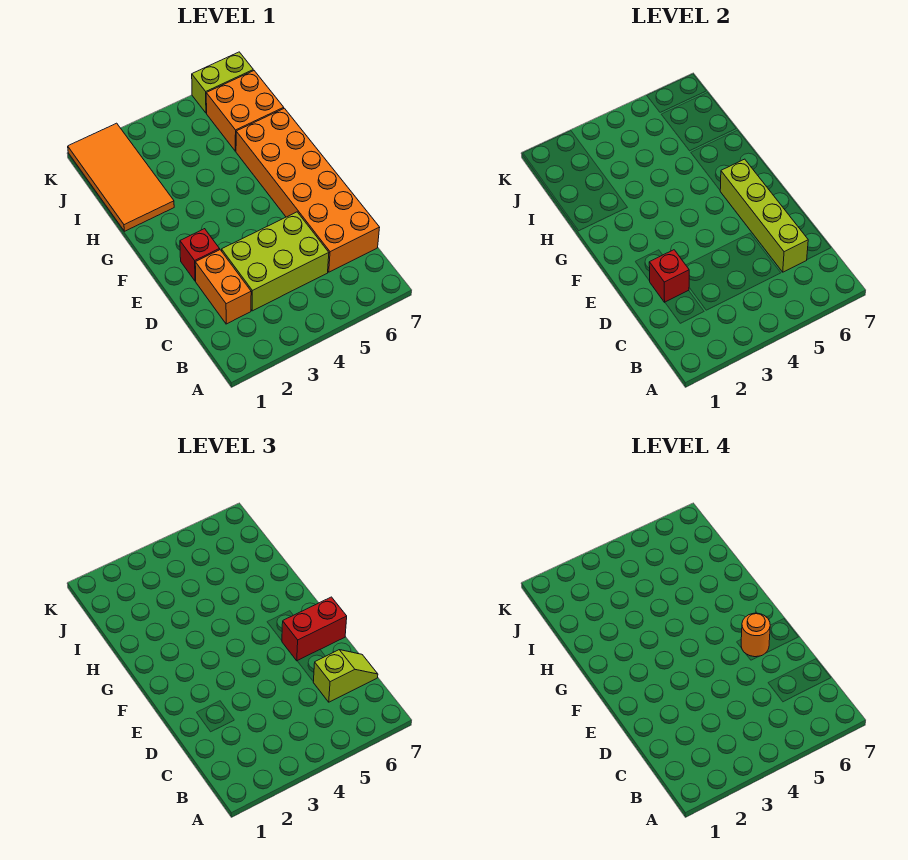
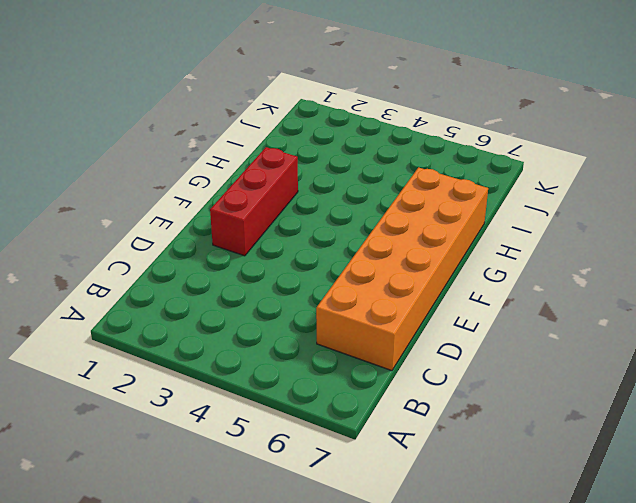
red 1x3 brick [210,147,298,256] -> red 1x1 brick [180,229,220,281]
none -> orange 1x2 brick [195,250,251,324]
none -> lime 2x3 brick [222,212,329,311]
none -> orange 2x4 tile [68,123,174,231]

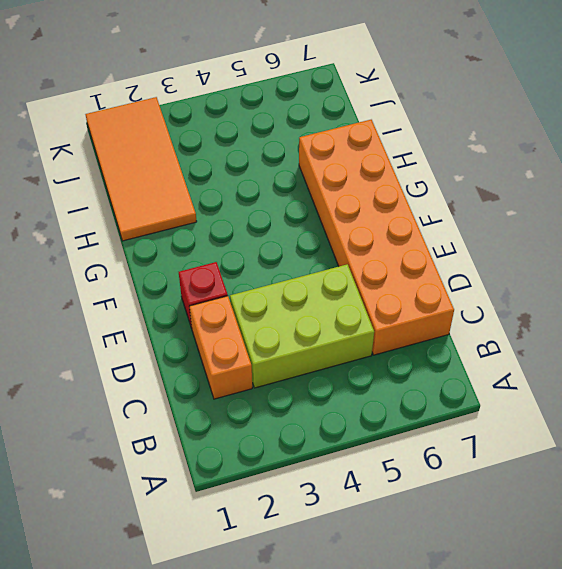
none -> orange 2x2 brick [206,71,284,151]
none -> lime 1x2 brick [192,52,253,113]
none -> lime 1x4 brick [720,159,808,272]

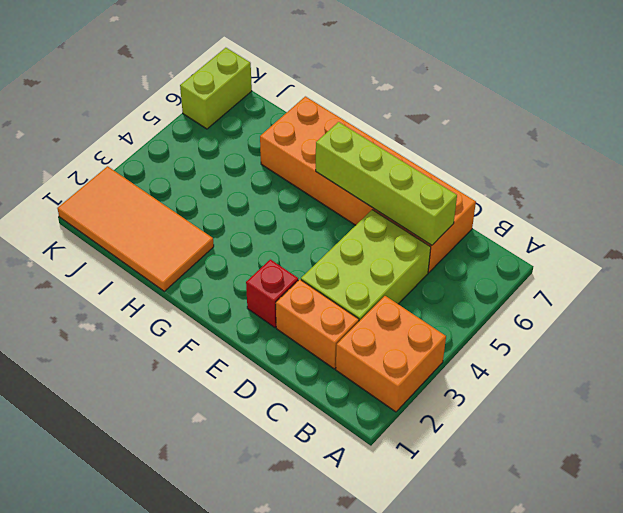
orange 2x2 brick [336,296,446,412] -> orange 2x2 brick moved to [206,71,284,151]
none -> red 1x1 brick [649,250,689,302]
none -> lime 1x2 slope [313,650,378,702]
none -> red 1x2 brick [282,597,347,661]

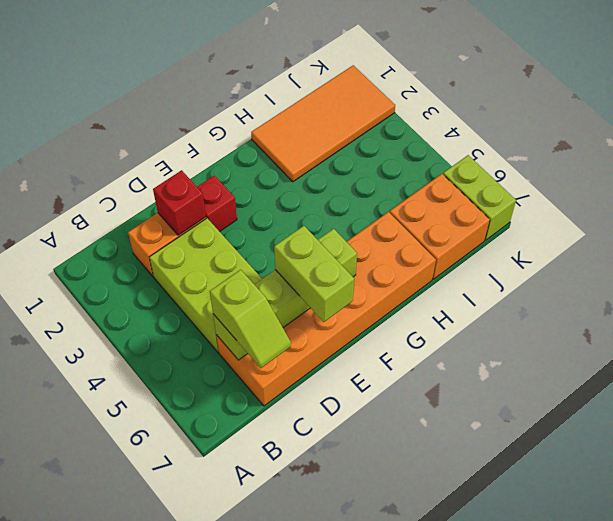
lime 1x2 brick [274,226,354,322] -> red 1x2 brick [282,597,347,661]
none -> orange 1x1 round brick [741,613,770,657]

